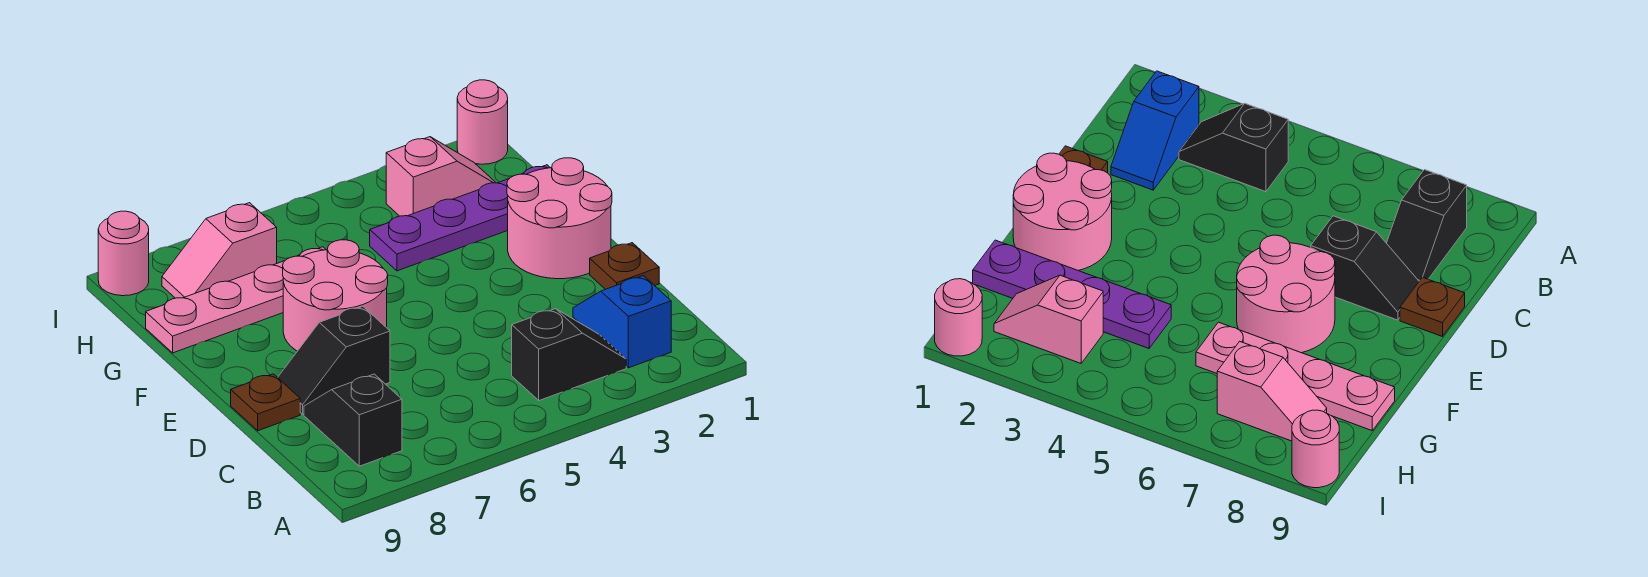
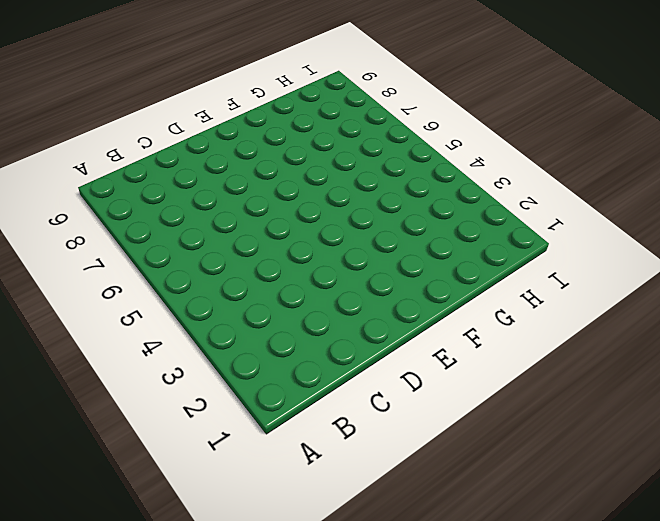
none -> blue 1x2 slope [573,276,671,368]
none -> black 1x2 slope [512,309,626,400]
none -> black 1x2 slope [304,374,402,466]

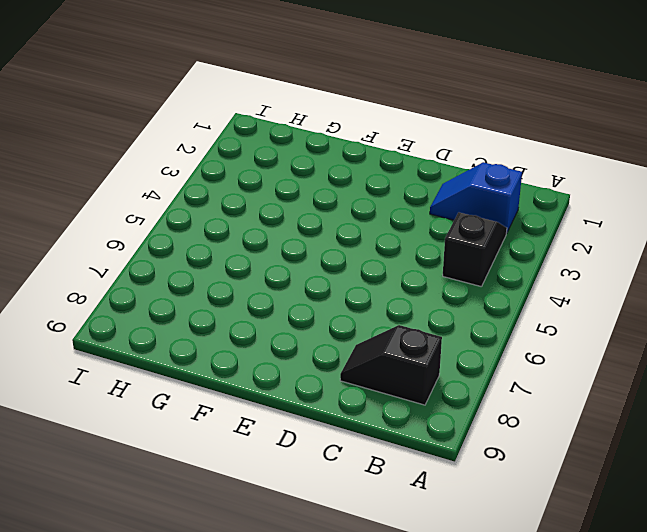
none -> brown 1x1 plate [590,243,659,289]
none -> black 1x2 slope [278,307,390,414]
none -> brown 1x1 plate [231,374,300,431]

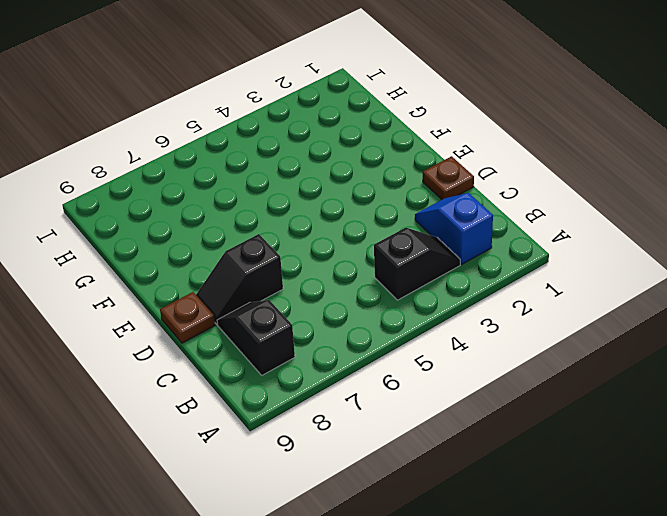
none -> pink 2x2 round brick [507,158,612,279]
none -> pink 2x2 round brick [283,240,388,351]
none -> purple 1x4 plate [370,165,550,271]

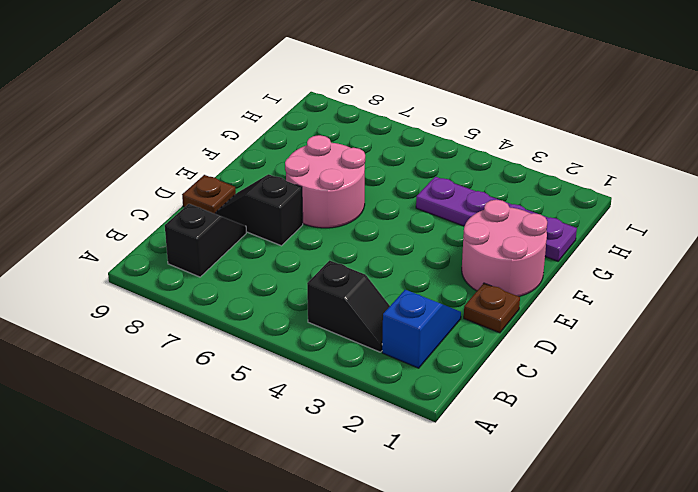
none -> pink 1x4 plate [146,247,326,353]
none -> pink 1x2 slope [386,137,496,216]
none -> pink 1x2 slope [162,203,277,298]

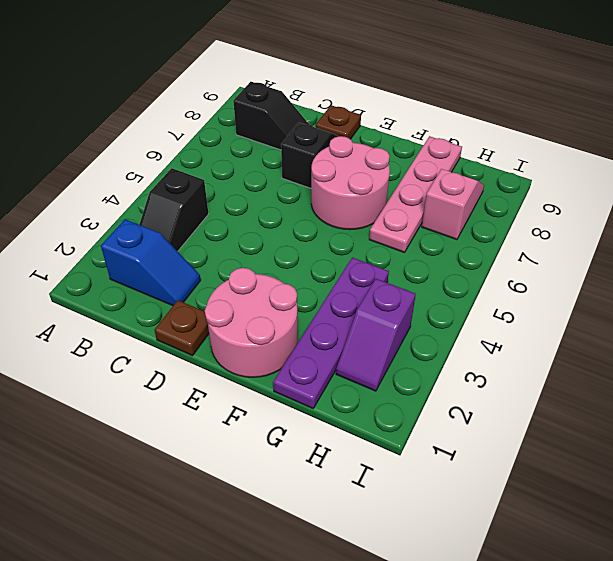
purple 1x2 slope [336,279,416,391] -> pink 1x2 slope [386,137,496,216]
none -> pink 1x1 round brick [457,80,508,164]
none -> pink 1x1 round brick [98,211,149,296]

